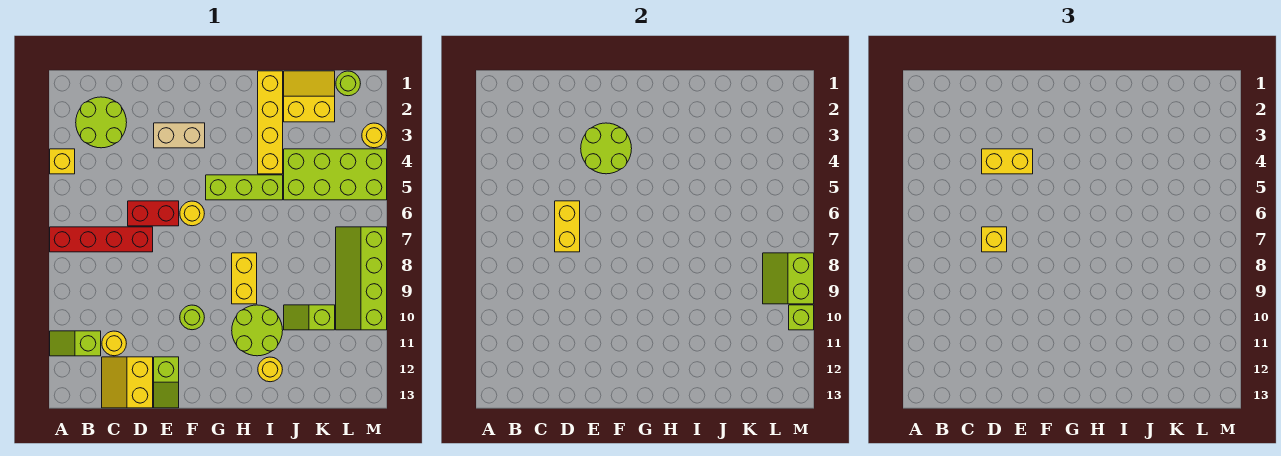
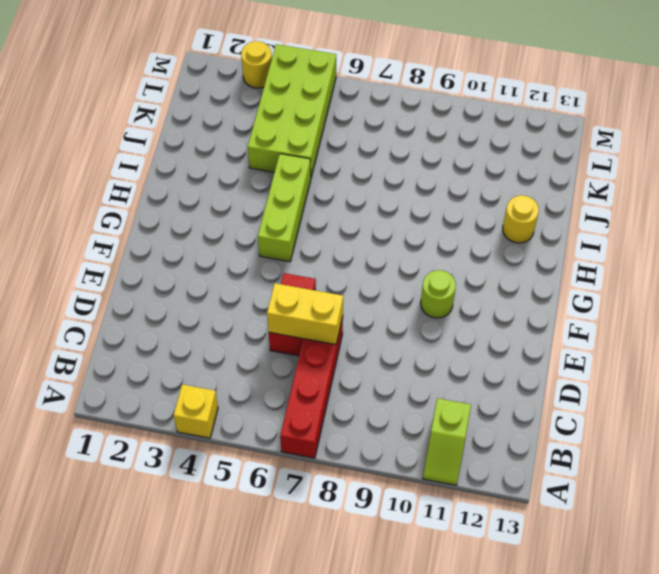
none -> lime 2x2 round brick [76,97,127,148]
none -> yellow 1x1 round brick [102,331,126,356]
none -> yellow 2x2 slope [102,357,153,408]

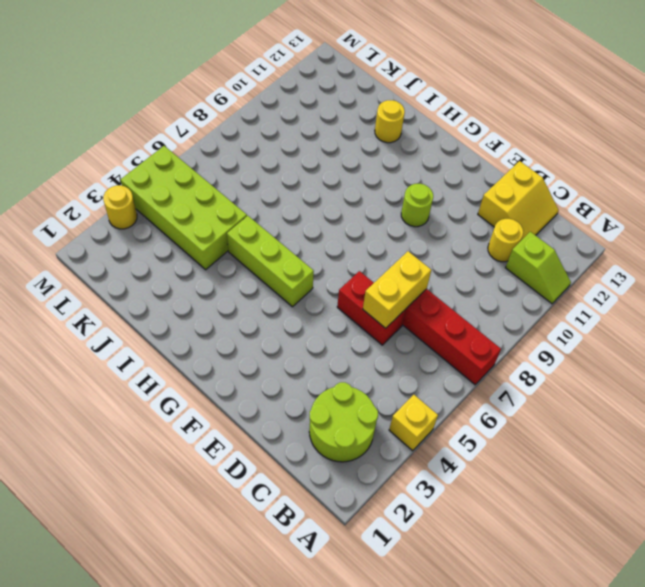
none -> tan 1x2 brick [154,123,205,148]
none -> lime 1x2 slope [154,357,179,408]
none -> yellow 1x1 round brick [180,201,204,226]

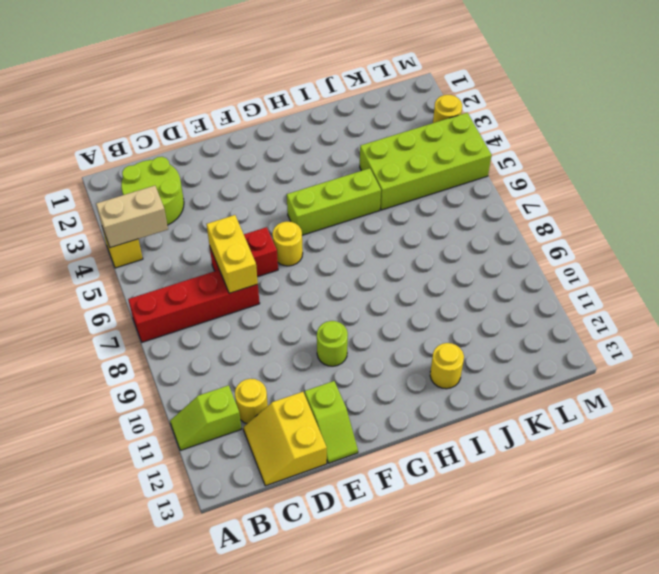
tan 1x2 brick [96,186,168,248] -> tan 1x2 brick moved to [154,123,205,148]
none -> yellow 1x2 brick [232,253,257,304]
none -> lime 2x2 round brick [232,305,283,356]
none -> yellow 1x4 brick [258,71,283,174]

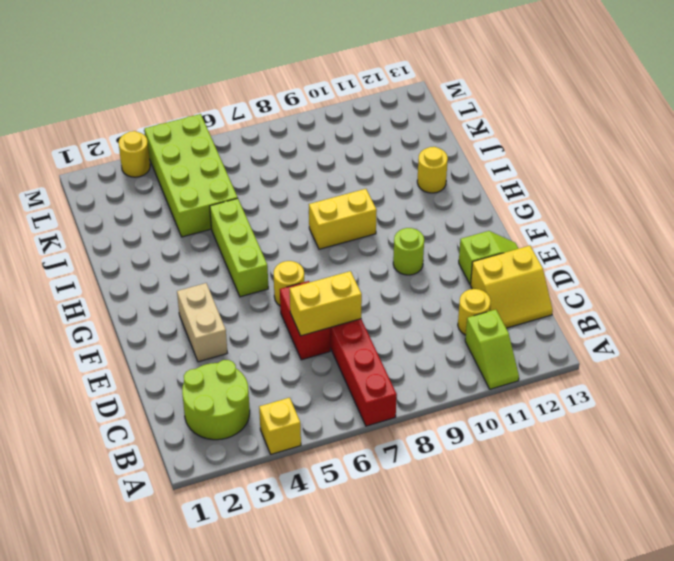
none -> lime 2x2 round brick [232,305,283,356]
none -> yellow 1x4 brick [258,71,283,174]
none -> yellow 2x2 slope [284,71,335,122]

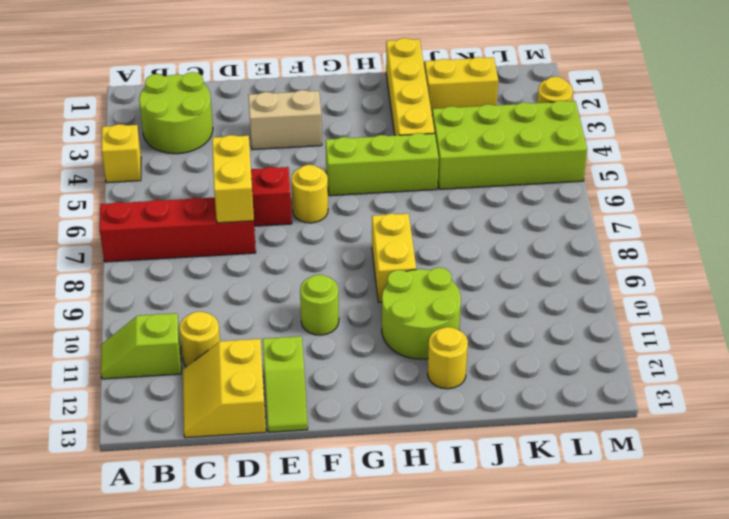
none -> lime 1x2 slope [284,305,335,330]
none -> lime 1x1 round brick [336,71,360,96]
none -> lime 2x4 slope [336,227,387,330]

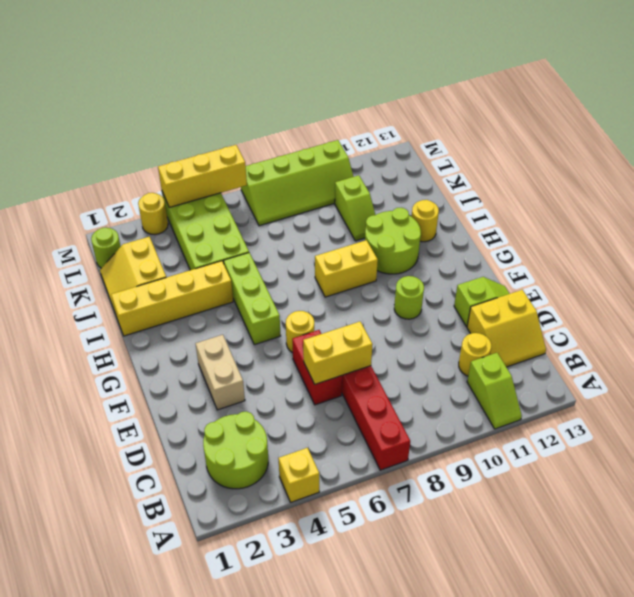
yellow 1x3 brick [158,145,247,208] -> none
none -> lime 2x2 round brick [581,123,632,174]
none -> lime 2x2 slope [763,253,814,304]
none -> lime 1x1 brick [789,305,814,330]

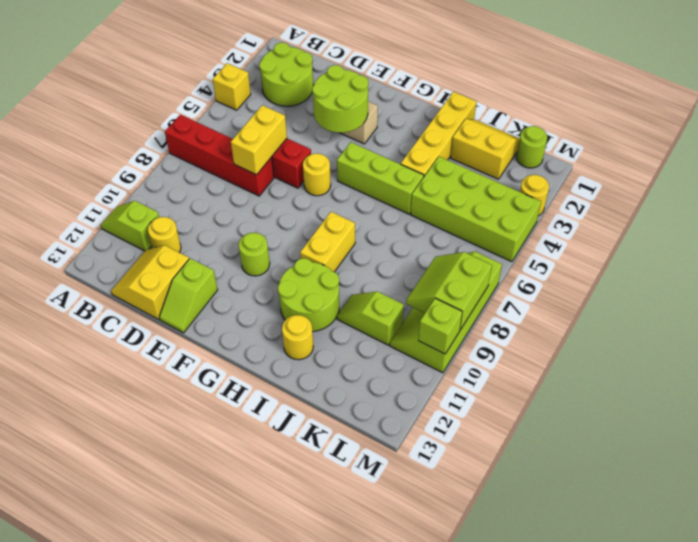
none -> yellow 1x2 brick [982,149,1033,174]
none -> yellow 1x1 brick [982,227,1007,252]

